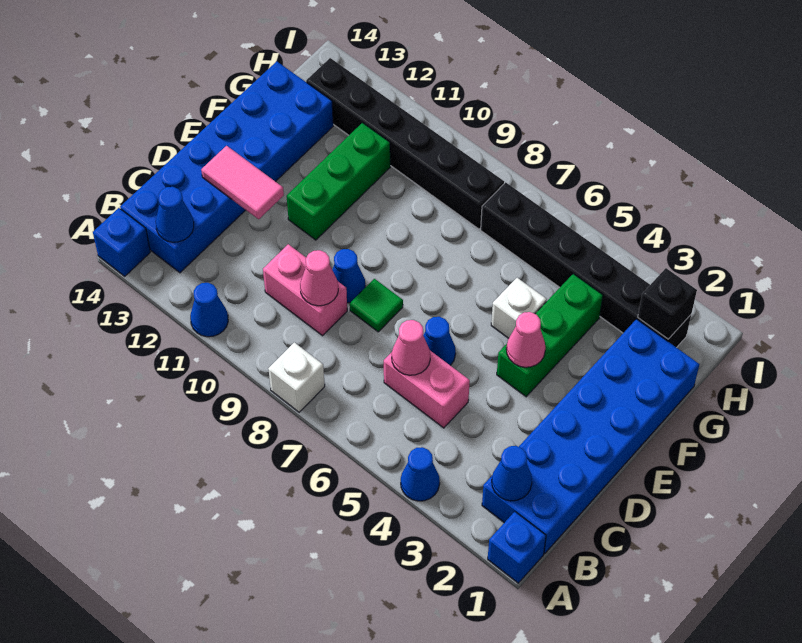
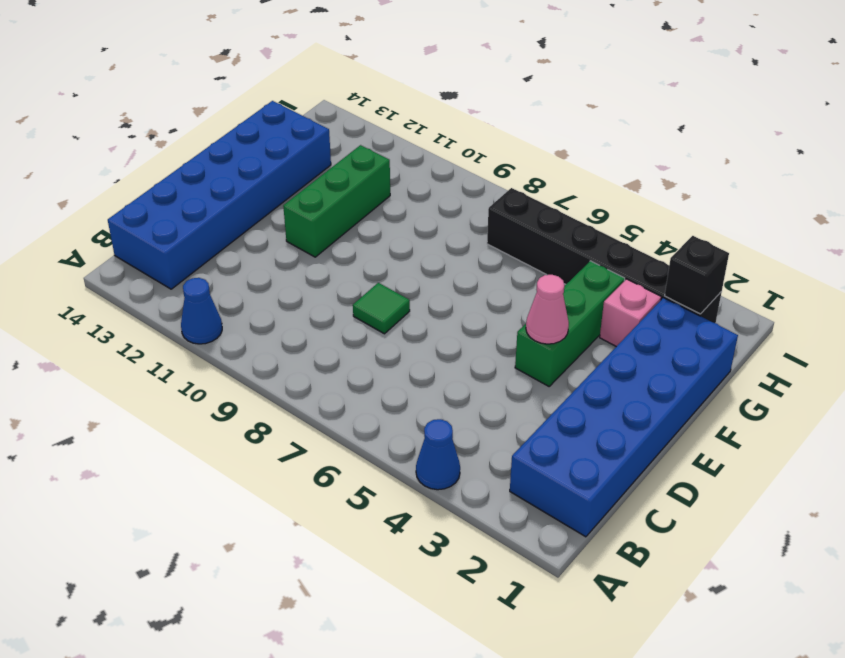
pink 1x1 brick [600,279,661,347] -> none
none -> blue 1x1 brick [488,512,546,583]
none -> white 1x1 brick [268,342,325,412]
none -> blue 1x1 brick [93,208,150,276]

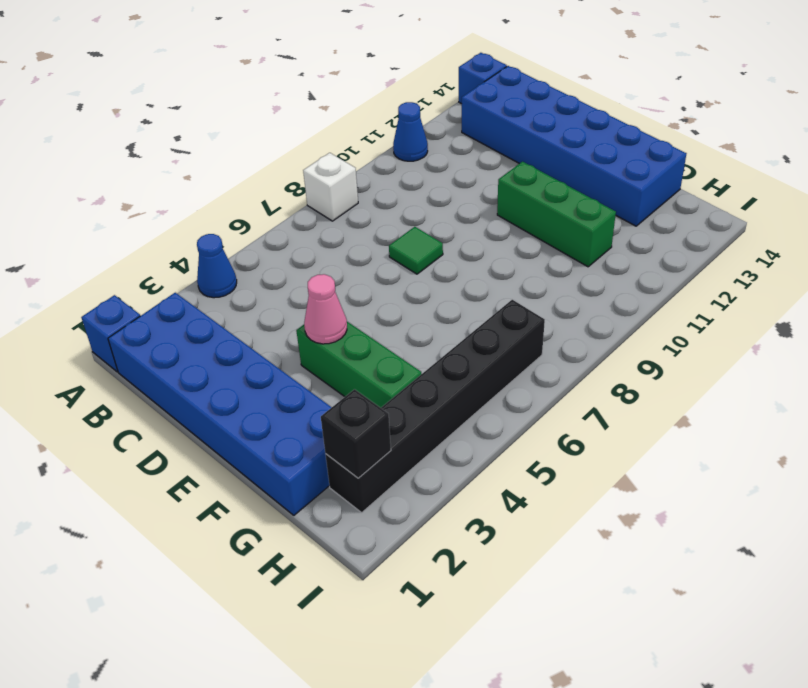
none -> pink 1x2 brick [384,351,470,428]
none -> pink 1x2 brick [263,244,347,336]
none -> blue 1x1 cone [423,317,456,365]

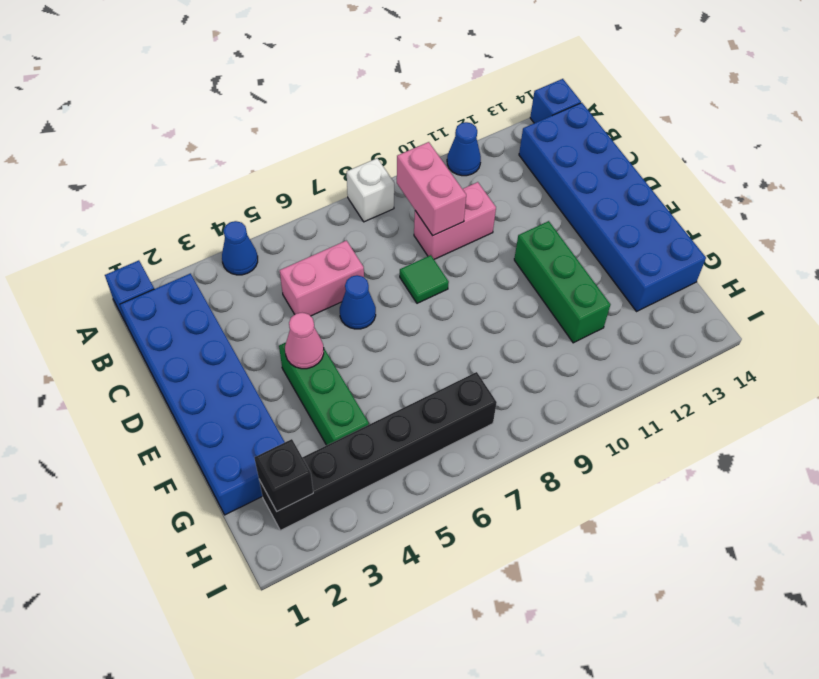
pink 1x2 brick [397,142,466,235] -> pink 1x1 cone [300,250,338,306]
none -> blue 1x1 cone [332,249,365,303]
none -> white 1x1 brick [491,278,547,338]
none -> black 1x6 brick [306,58,504,229]

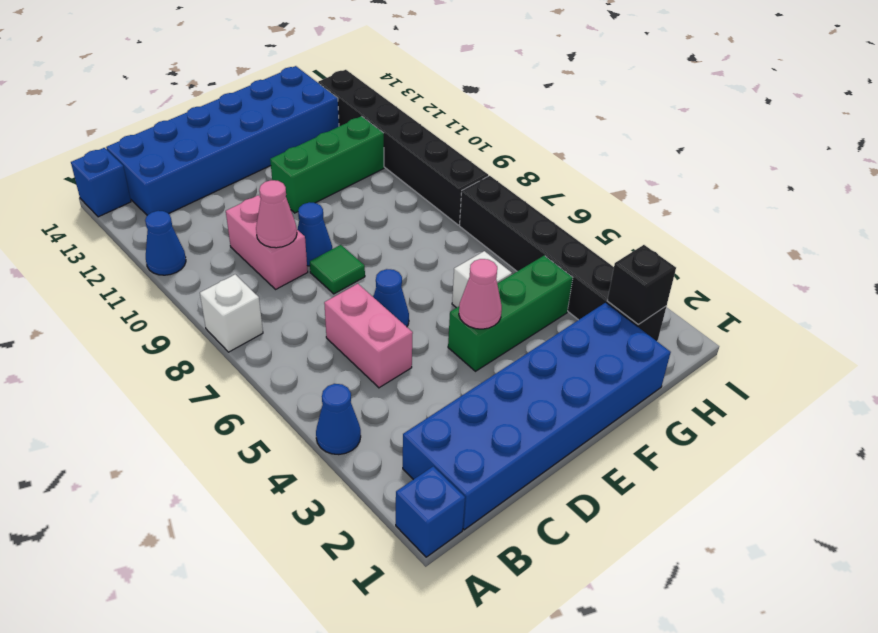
none -> blue 1x1 cone [492,446,532,501]
none -> blue 1x1 cone [156,187,194,242]
none -> pink 1x1 cone [392,320,430,375]

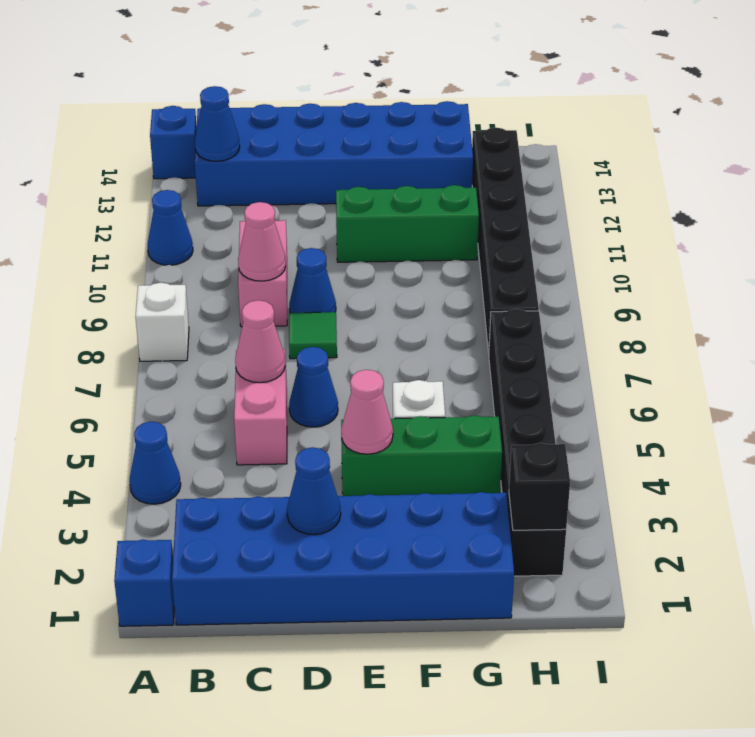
blue 1x1 cone [287,447,341,534] -> blue 1x1 cone moved to [492,446,532,501]
none -> pink 1x2 tile [201,146,284,219]

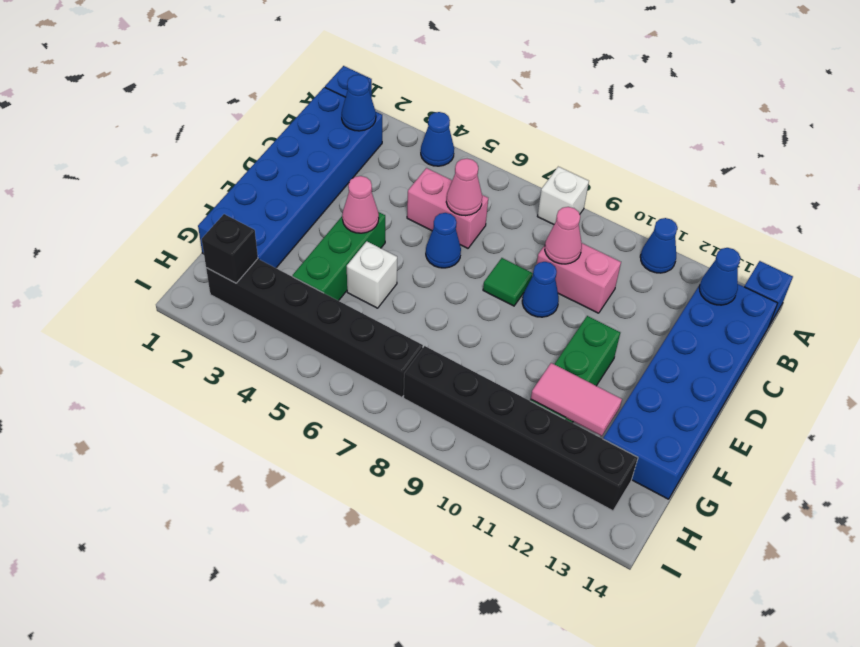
pink 1x2 tile [531,363,622,436] -> pink 1x2 tile moved to [201,146,284,219]

